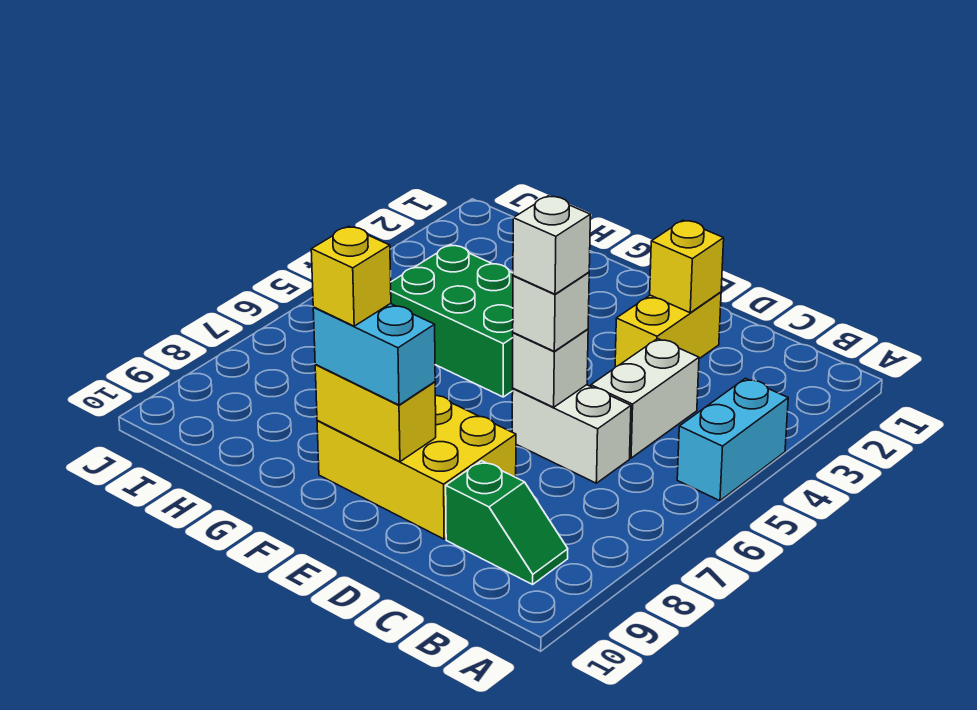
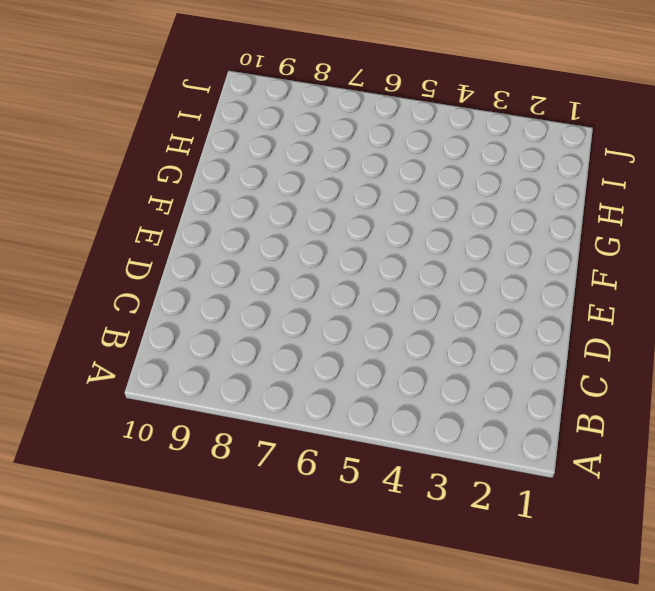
none -> cyan 1x2 brick [677,378,788,501]
none -> green 1x2 slope [446,461,568,584]
none -> white 1x2 brick [591,339,699,458]

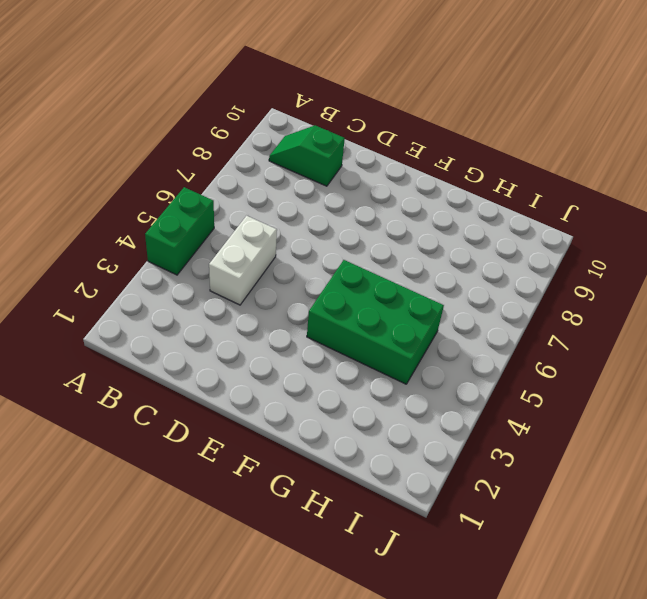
green 1x2 brick [145,187,214,275] -> cyan 1x2 brick [677,378,788,501]
none -> white 1x2 brick [512,385,631,483]
none -> yellow 1x2 brick [615,292,721,367]
none -> yellow 2x3 brick [317,395,516,539]

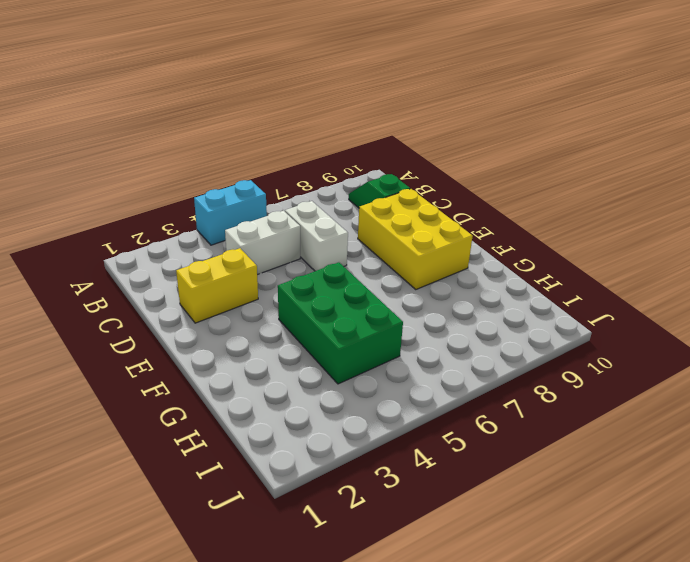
none -> yellow 1x1 brick [650,220,724,313]
none -> white 1x1 brick [513,329,588,407]
none -> yellow 1x2 brick [315,365,436,462]

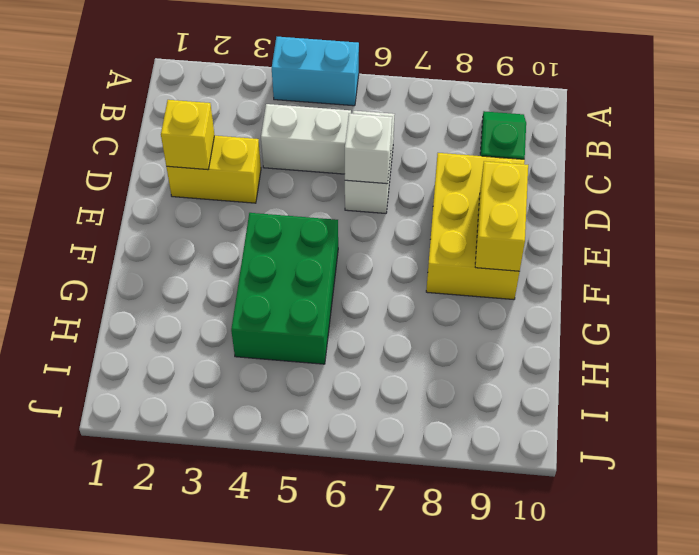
none -> white 1x1 brick [513,272,589,351]
none -> cyan 1x2 brick [313,303,435,405]
none -> white 1x1 brick [513,196,590,294]

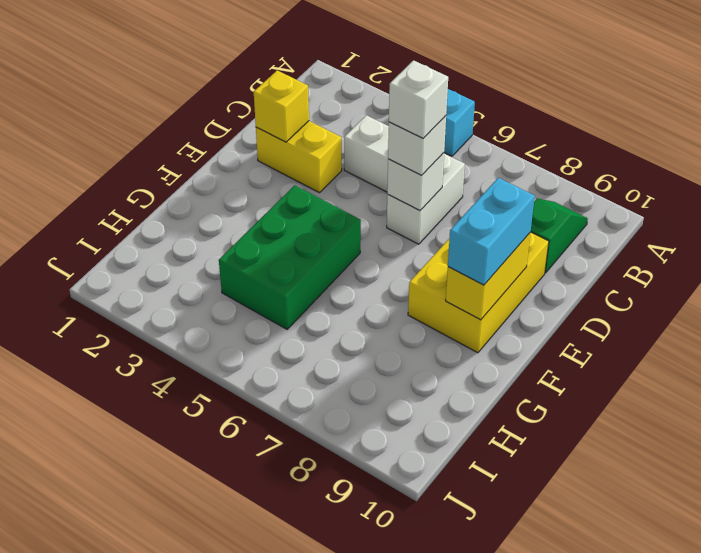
none -> yellow 1x1 brick [311,226,391,326]

